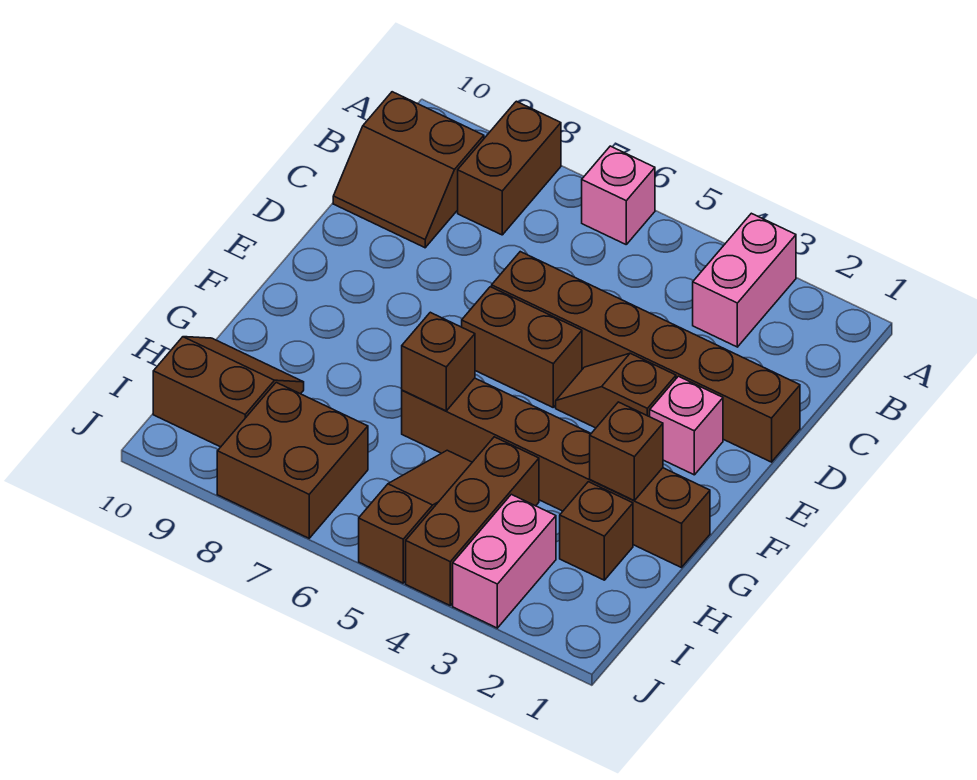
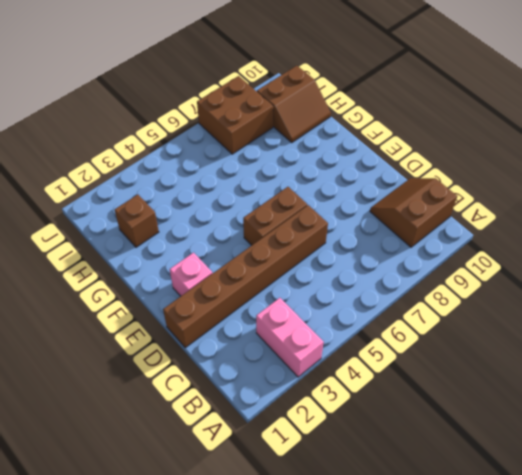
none -> pink 1x1 brick [582,146,655,244]
none -> brown 1x2 brick [458,101,561,235]
none -> brown 1x2 slope [556,353,676,428]

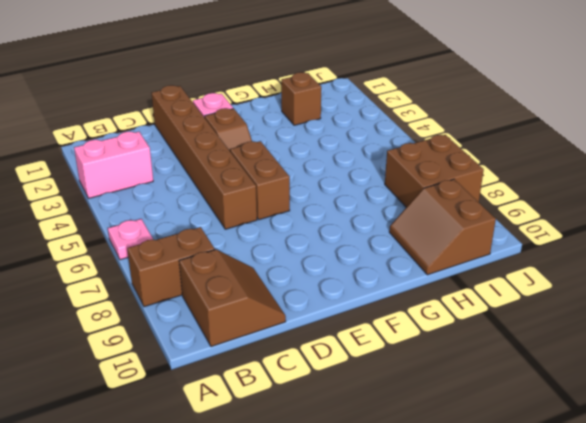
pink 1x1 plate [108,219,153,260] -> pink 1x1 brick [582,146,655,244]
none -> brown 1x6 brick [402,378,710,568]
none -> brown 1x3 brick [406,437,539,605]
none -> brown 1x3 slope [359,450,472,583]

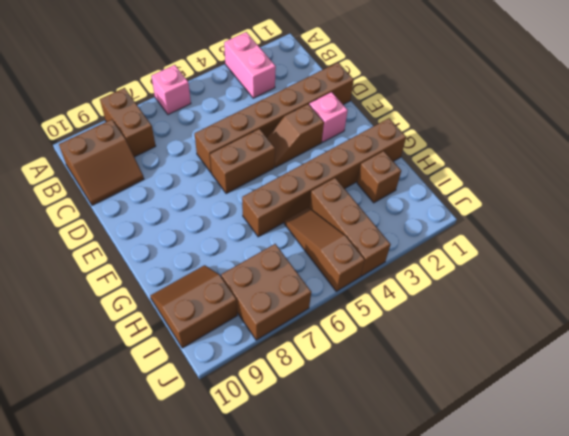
none -> pink 1x2 brick [453,494,556,628]
none -> brown 1x1 brick [590,402,663,500]
none -> brown 1x1 brick [402,312,475,411]

